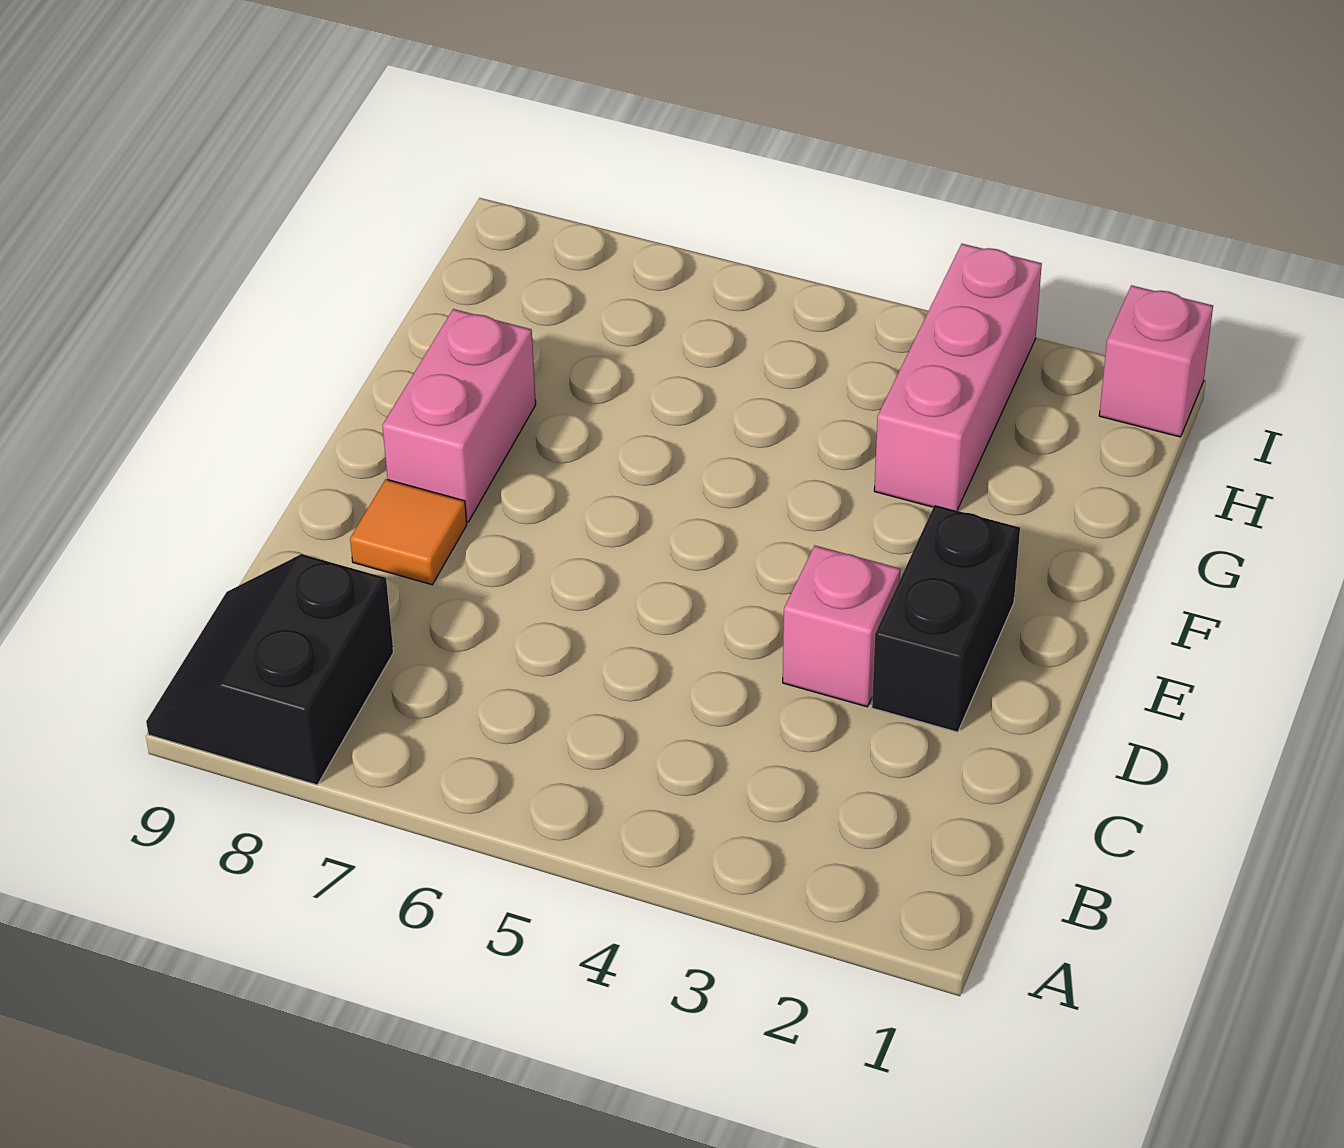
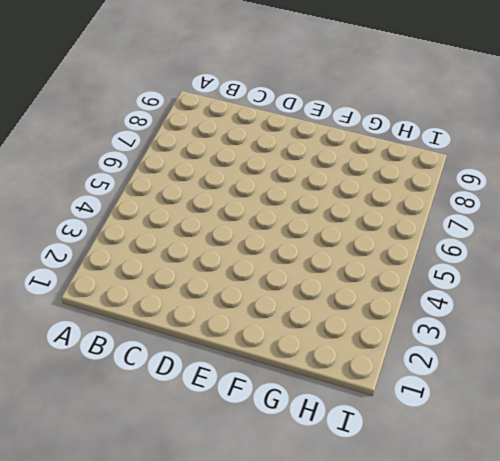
none -> black 2x2 slope [146,554,393,785]
none -> black 1x2 brick [872,505,1020,732]

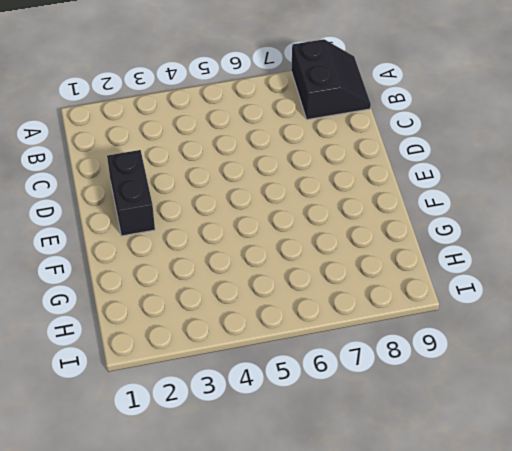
none -> pink 1x1 brick [783,546,900,707]
none -> orange 1x1 tile [350,479,467,585]

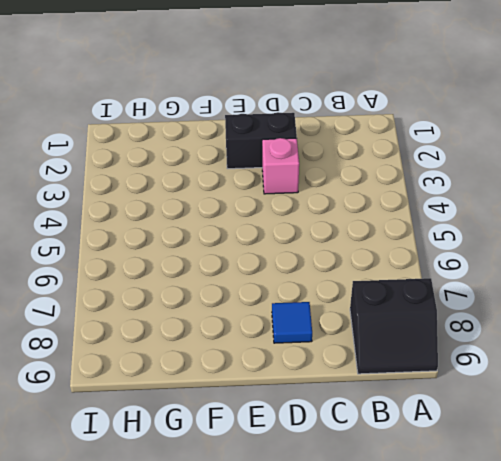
blue 1x1 tile [272,302,312,343] -> orange 1x1 tile [350,479,467,585]
none -> pink 1x2 brick [382,309,536,522]
none -> pink 1x3 brick [874,244,1042,511]

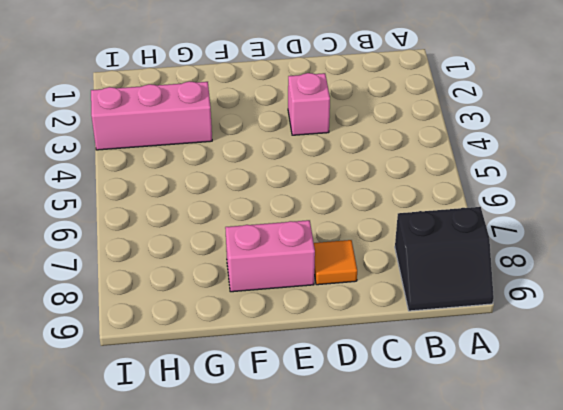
none -> black 1x2 brick [872,505,1020,732]
none -> pink 1x1 brick [1099,285,1213,437]

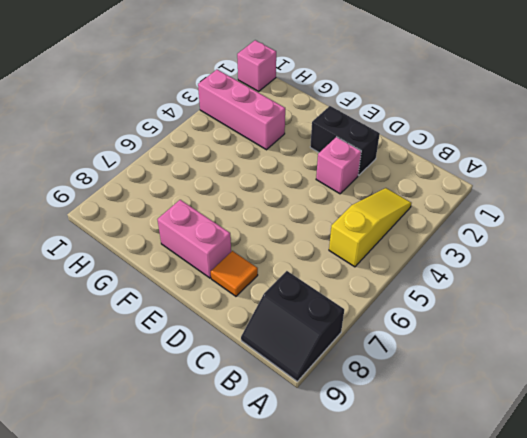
yellow 1x3 slope [329,188,411,267] -> none

